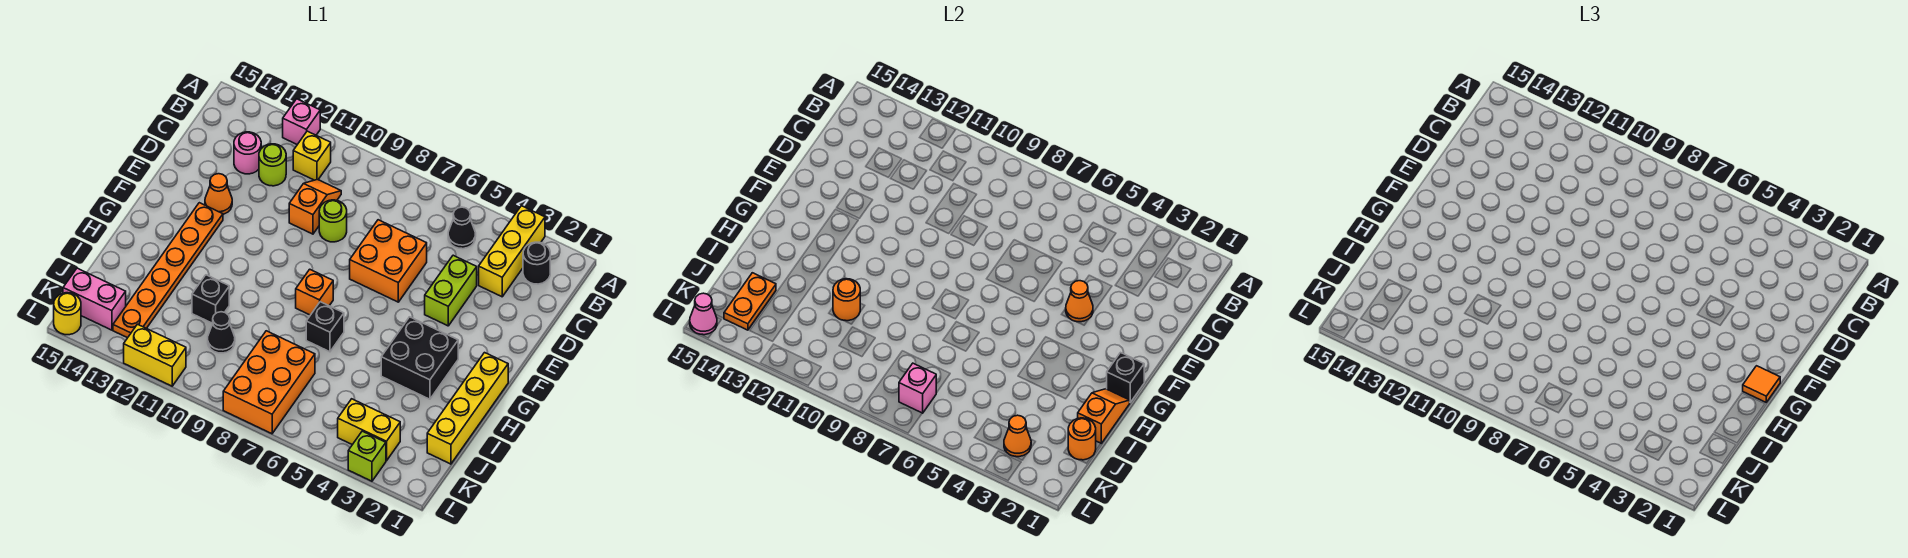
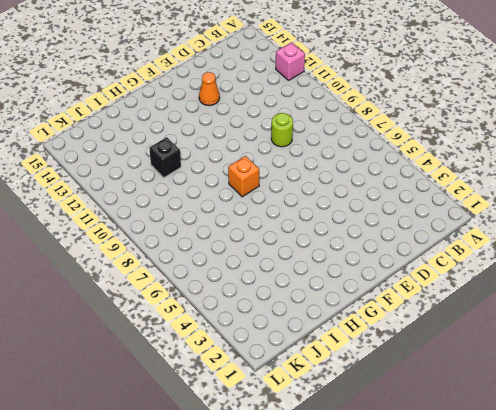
none -> yellow 1x3 brick [479,206,545,297]
none -> black 1x1 round brick [523,242,550,284]
none -> black 1x1 cone [448,207,476,249]
none -> yellow 1x1 brick [293,131,331,180]

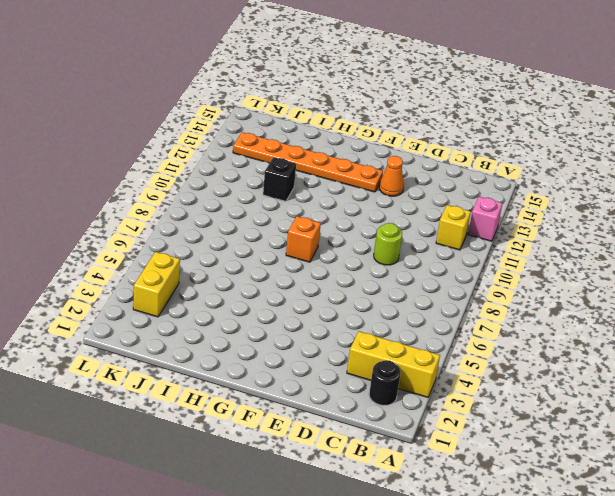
none -> black 1x1 cone [448,207,476,249]
none -> orange 1x2 slope [289,180,341,234]
none -> lime 1x1 round brick [259,144,286,186]
none -> pink 1x1 round brick [234,132,261,174]

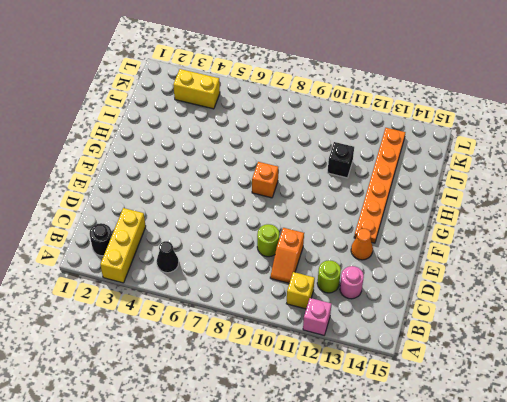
none -> lime 1x2 brick [425,255,477,326]
none -> orange 2x2 brick [350,220,427,302]
none -> yellow 1x4 brick [427,353,508,464]
none -> black 2x2 brick [381,317,458,399]

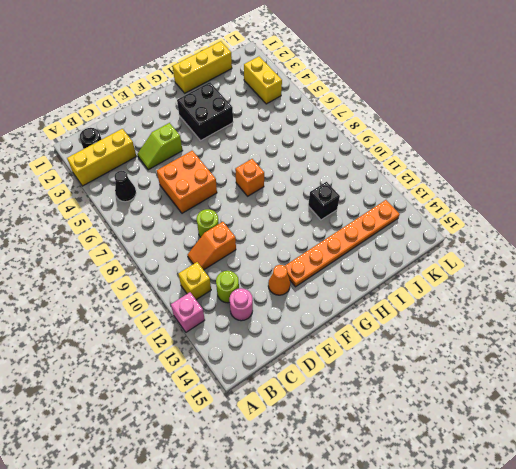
lime 1x2 slope [137,123,183,170] -> lime 1x2 brick [425,255,477,326]
yellow 1x3 brick [172,41,232,93] -> yellow 1x4 brick [427,353,508,464]
none -> black 1x1 brick [306,302,344,352]
none -> orange 2x3 brick [223,331,315,434]
none -> black 1x1 cone [208,312,235,353]
none -> pink 1x2 brick [63,268,126,330]

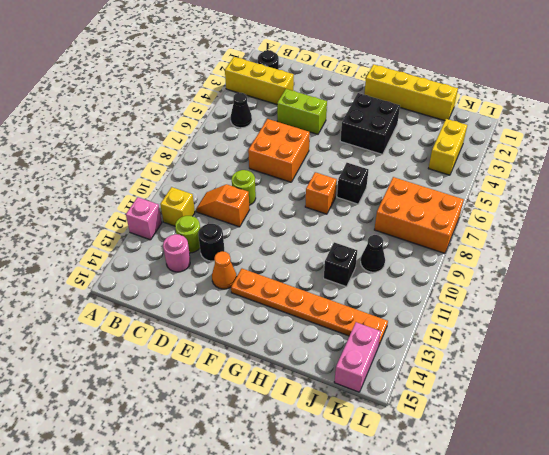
black 1x1 round brick [198,224,224,261] -> none
none -> lime 1x1 brick [348,431,386,481]
none -> yellow 1x2 brick [124,324,186,386]
none -> yellow 1x1 round brick [54,293,81,335]
none -> orange 1x1 cone [1066,281,1093,322]

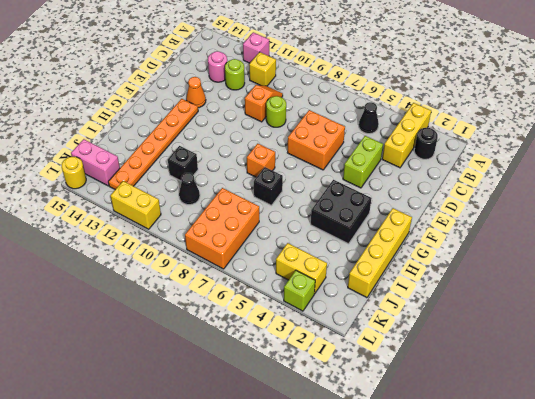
none -> orange 1x1 cone [1066,281,1093,322]
none -> black 1x1 brick [1107,353,1144,402]
none -> orange 1x2 slope [1078,389,1130,443]
none -> orange 1x1 round brick [833,279,860,321]

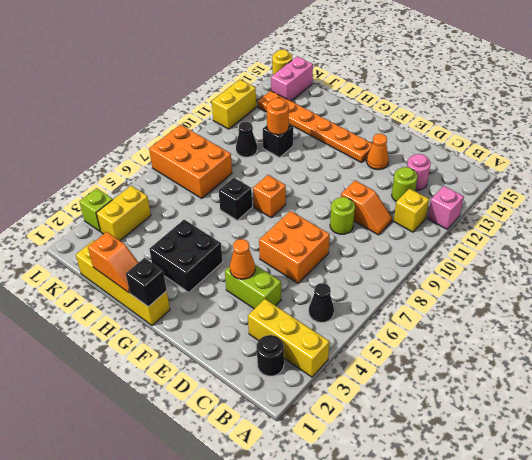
none -> orange 1x1 round brick [1068,418,1096,460]
none -> orange 1x2 plate [724,273,776,330]
none -> orange 1x1 cone [1004,415,1031,457]
none -> pink 1x1 brick [899,363,936,413]

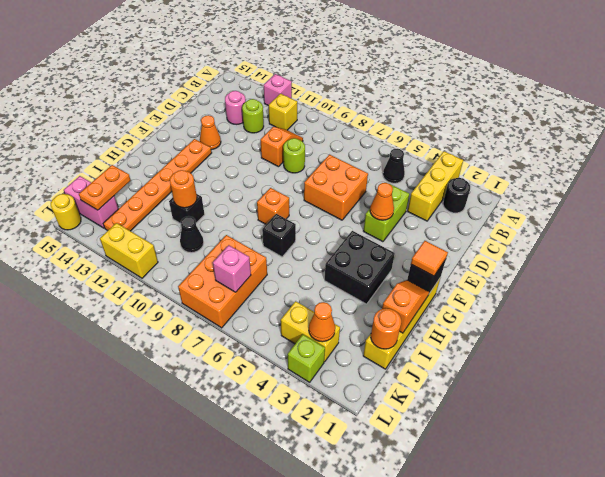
none -> pink 1x1 cone [690,293,717,335]

